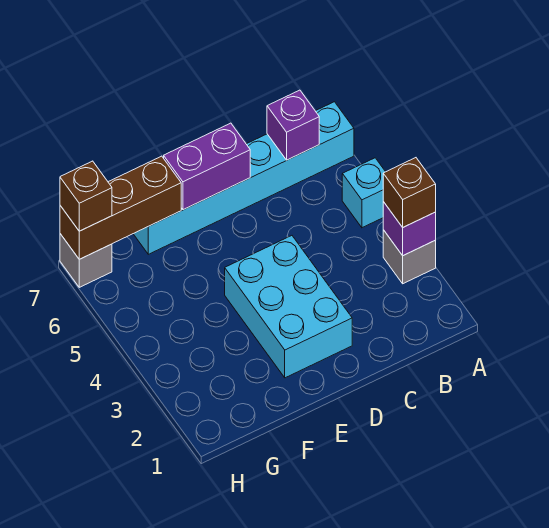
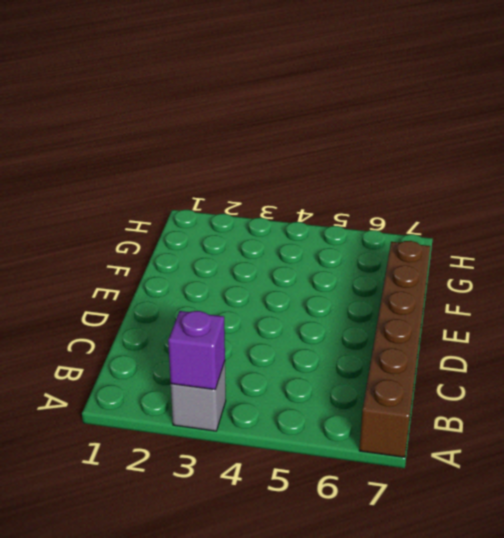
brown 1x6 brick [359,241,430,457] -> cyan 1x6 brick [134,102,354,254]
none -> cyan 1x1 brick [342,158,385,228]
none -> cyan 2x3 brick [225,236,352,378]

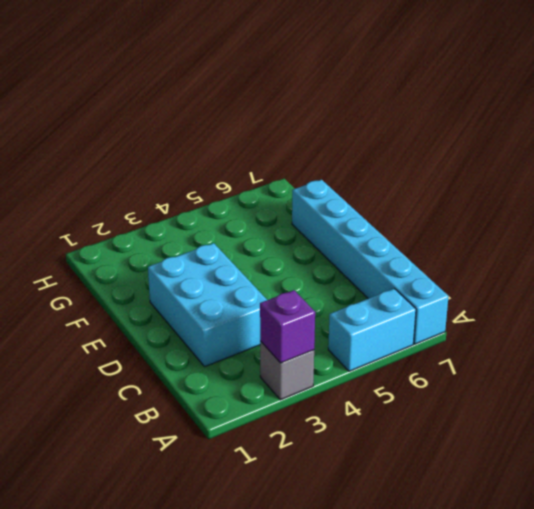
cyan 1x2 brick [328,289,416,371] -> cyan 1x1 brick [342,158,385,228]
cyan 2x3 brick [148,243,267,366] -> cyan 2x3 brick turned to [225,236,352,378]
none -> grey 1x1 brick [60,234,112,287]
none -> purple 1x1 brick [267,90,319,160]

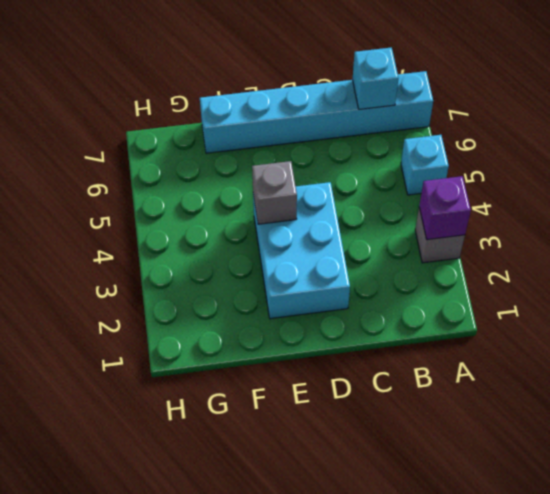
cyan 1x1 brick [353,48,398,109] -> purple 1x1 brick [267,90,319,160]
grey 1x1 brick [252,161,297,224] -> grey 1x1 brick moved to [60,234,112,287]
none -> purple 1x2 brick [164,123,250,210]
none -> brown 1x3 brick [60,156,181,259]

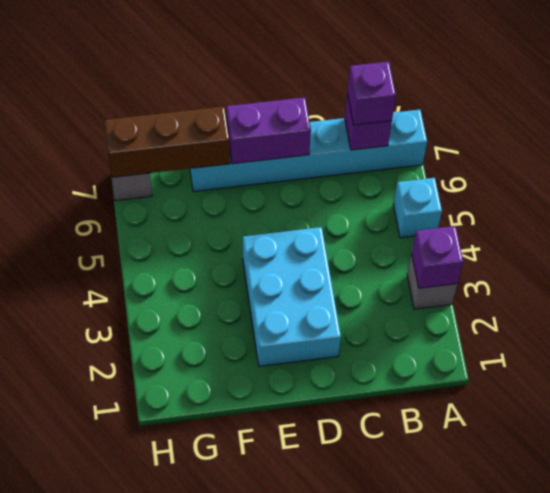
purple 1x1 brick [347,61,396,125] -> none
none -> brown 1x1 brick [383,158,436,227]
none -> brown 1x1 brick [60,161,112,231]

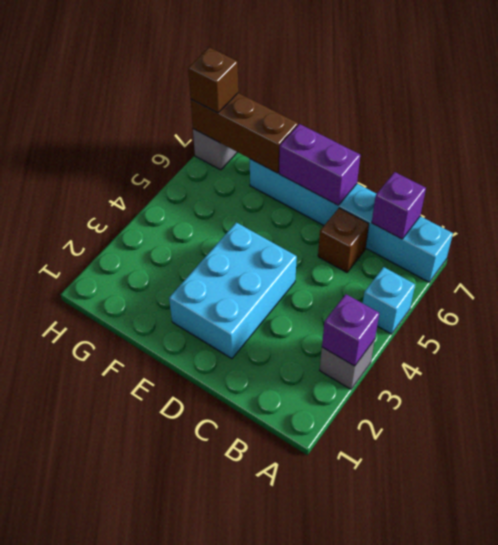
brown 1x1 brick [318,208,369,272] -> brown 1x1 brick moved to [383,158,436,227]

